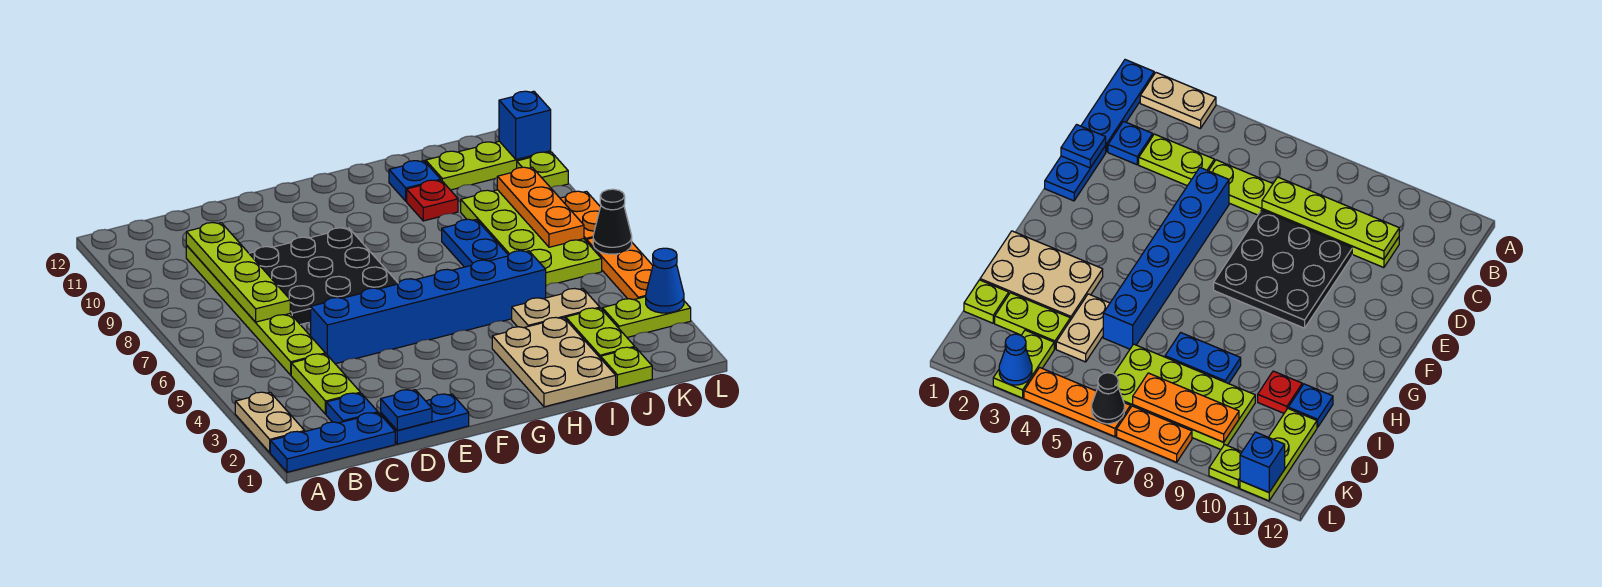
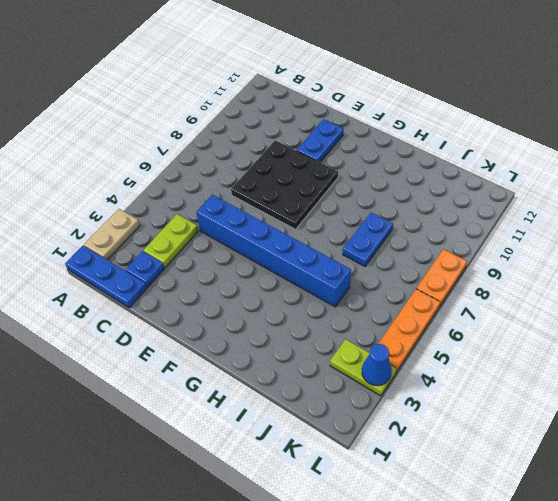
blue 1x2 plate [297,119,344,162] -> blue 1x2 plate turned to [381,394,469,444]
none -> lime 1x6 plate [186,245,325,375]
none -> tan 2x3 plate [492,317,616,407]
none -> tan 1x2 plate [512,289,600,328]

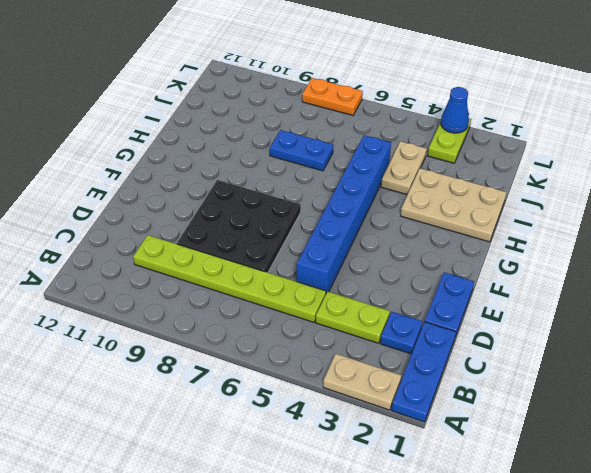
none -> red 1x1 plate [407,180,458,221]
none -> blue 1x1 plate [389,161,441,201]
none -> lime 1x1 plate [601,347,652,388]

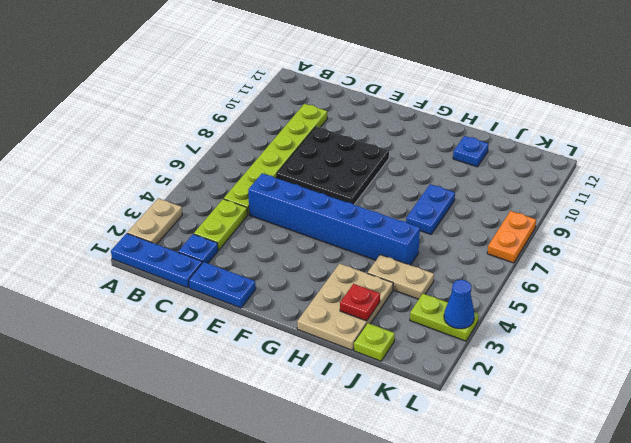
red 1x1 plate [340,284,380,321] -> red 1x1 plate moved to [407,180,458,221]
none -> lime 1x2 plate [566,308,635,358]
none -> lime 2x4 plate [461,190,602,286]
none -> lime 1x3 plate [426,141,551,190]

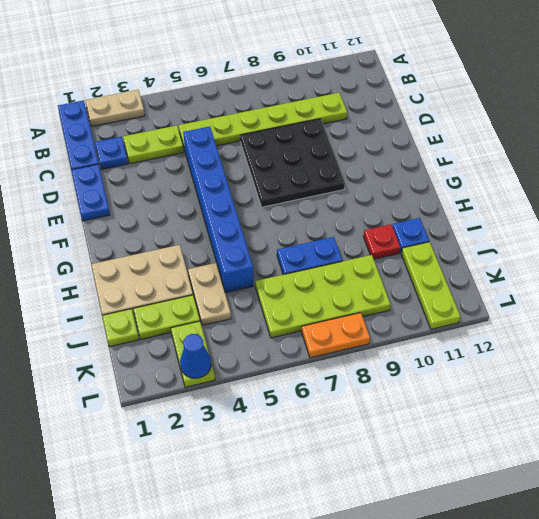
none -> orange 1x3 plate [587,238,653,300]
none -> lime 1x1 plate [517,152,568,188]
none -> lime 1x4 plate [186,223,290,322]

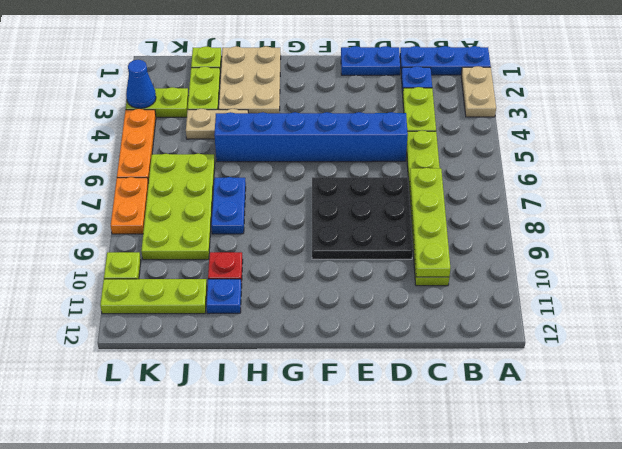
none -> blue 1x1 plate [381,390,432,430]
none -> orange 1x3 plate [497,167,584,247]
none -> black 1x1 cone [593,189,632,254]

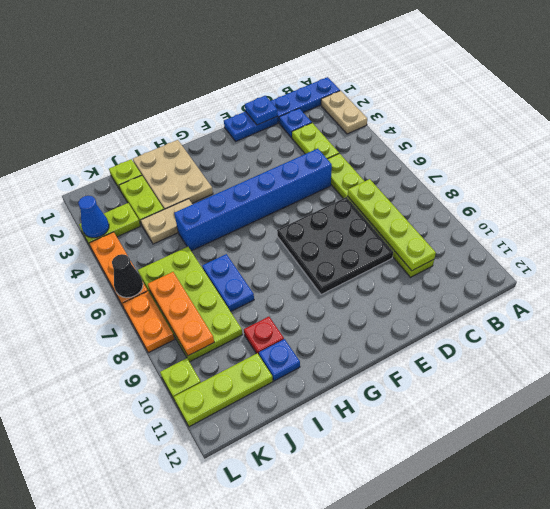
none -> blue 1x1 brick [499,91,551,159]

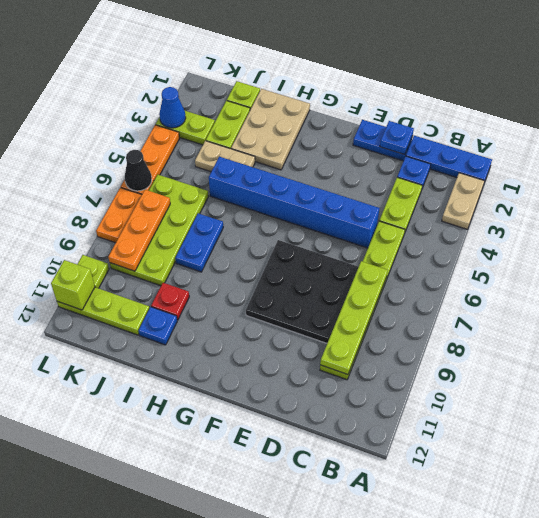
lime 1x1 brick [51,260,95,310] -> blue 1x1 brick [499,91,551,159]

